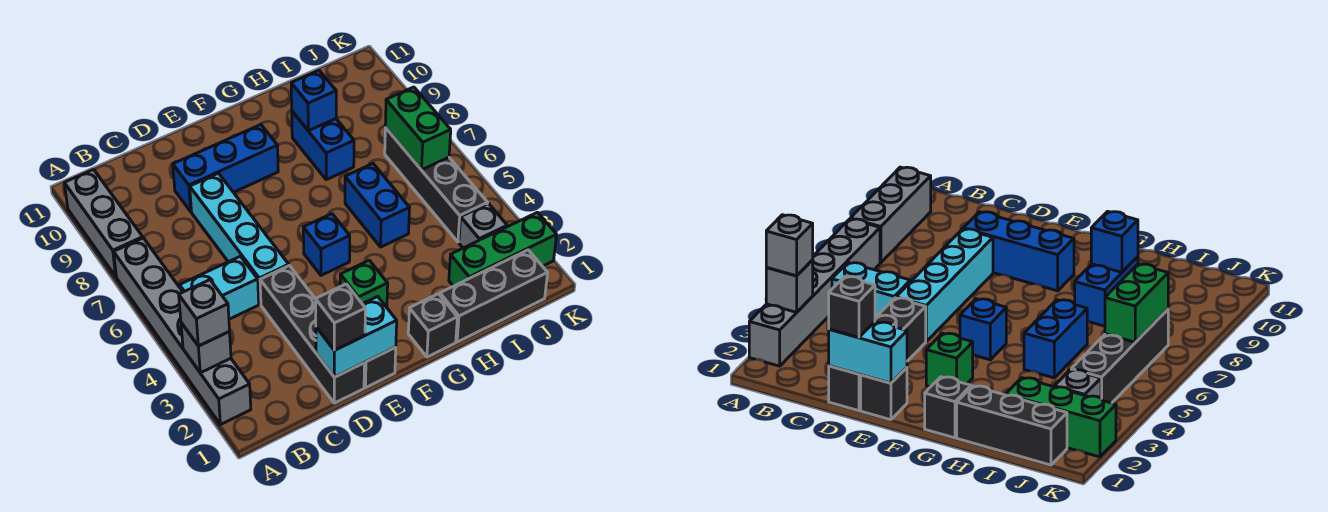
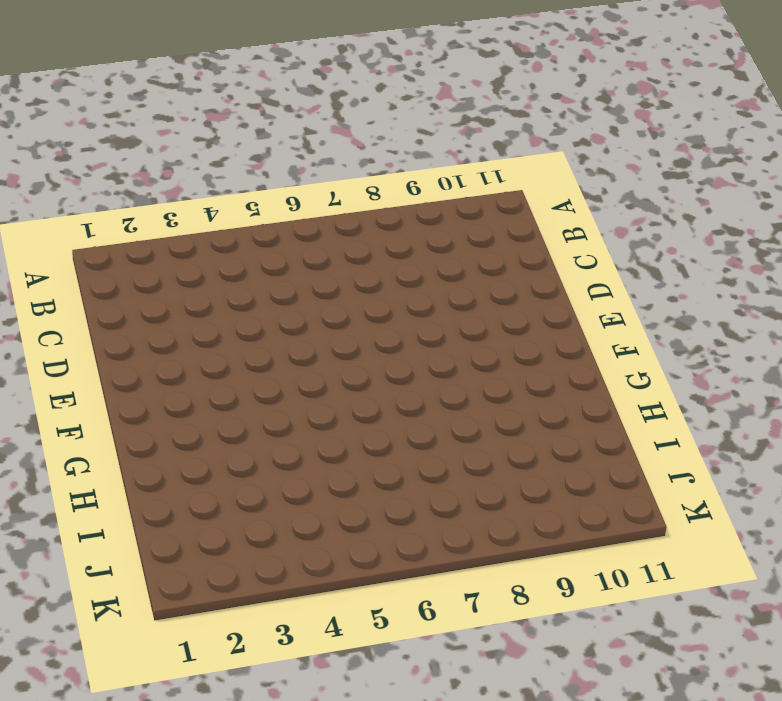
none -> grey 1x6 brick [114,238,251,425]
none -> grey 1x3 brick [64,170,143,276]
none -> cyan 1x2 brick [180,256,259,319]

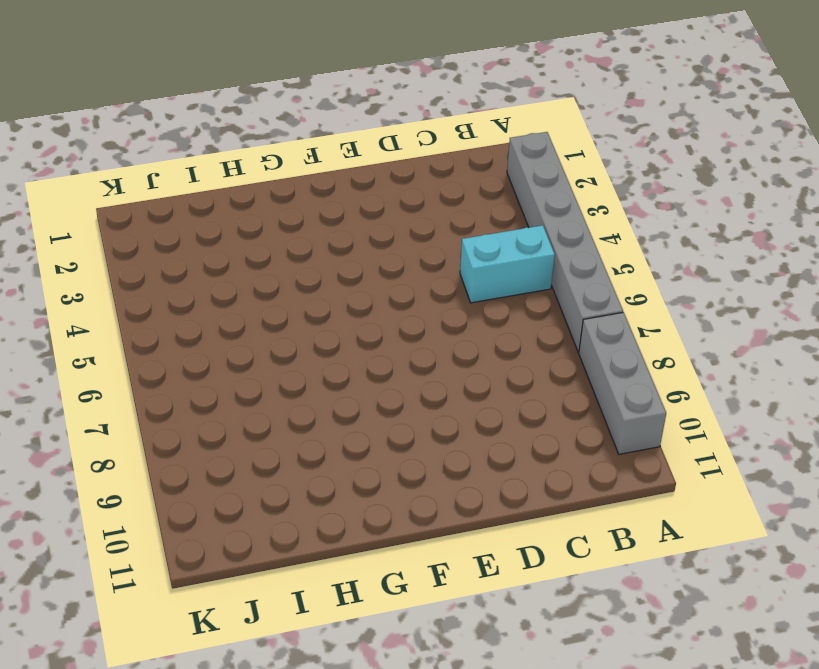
none -> black 1x4 brick [260,266,364,403]
none -> cyan 1x4 brick [190,173,289,304]
none -> blue 1x3 brick [173,124,278,211]

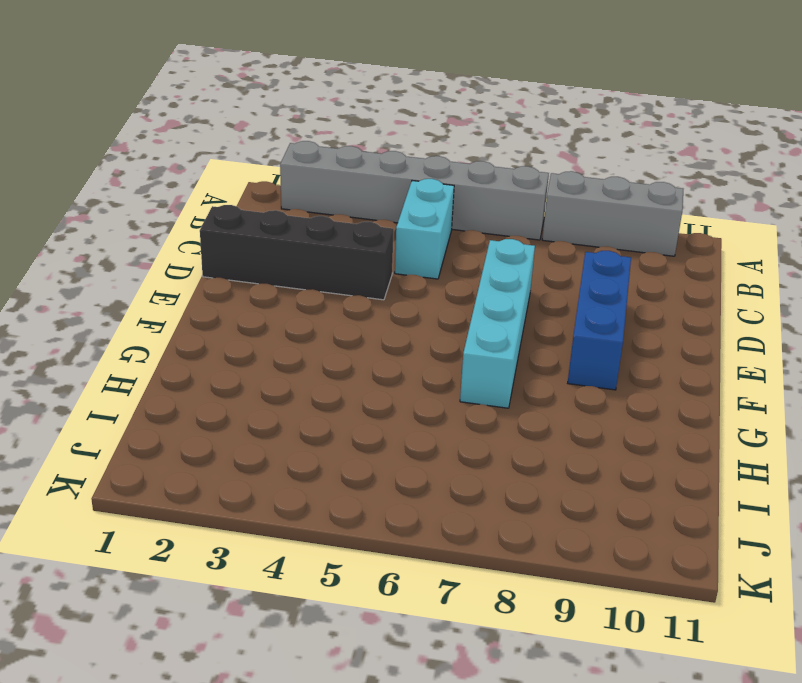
cyan 1x4 brick [460,239,535,408] -> cyan 1x4 brick turned to [190,173,289,304]
none -> black 1x1 brick [364,347,396,388]
none -> green 1x1 brick [340,260,388,307]
none -> blue 1x1 brick [303,214,350,275]

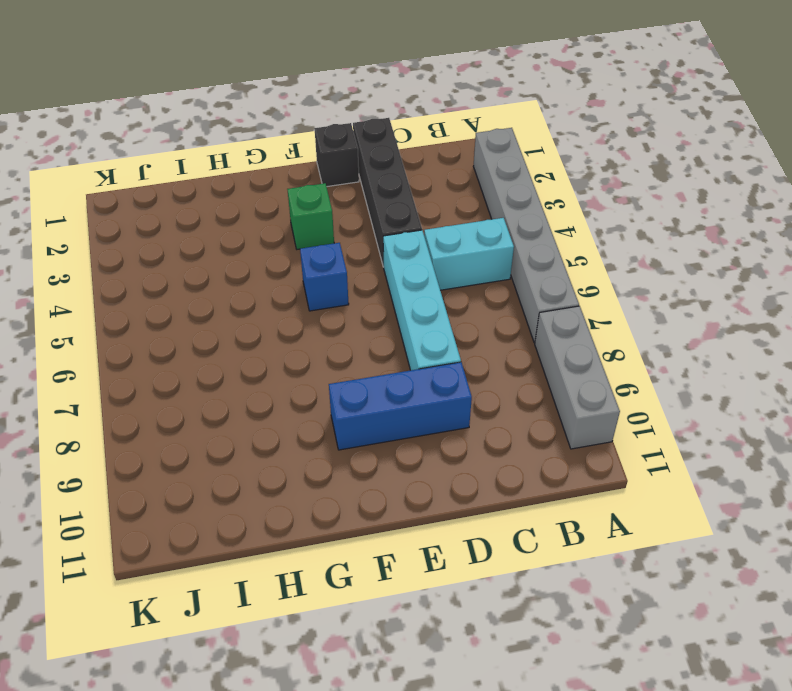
none -> black 1x1 brick [408,294,457,357]
none -> black 1x3 brick [440,250,548,342]
none -> blue 1x2 brick [345,164,410,247]

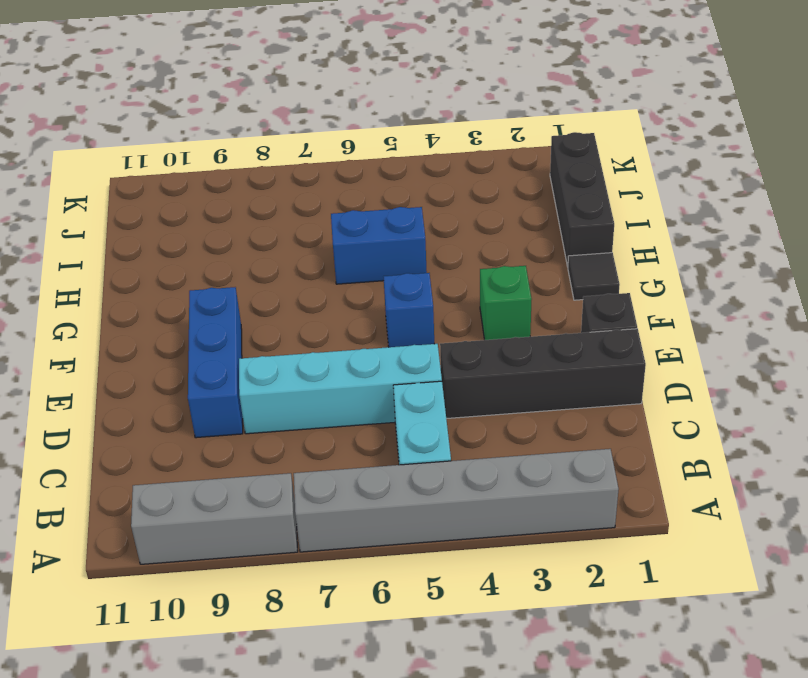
black 1x1 tile [568,253,620,300] -> black 1x1 brick [408,294,457,357]
none -> blue 1x2 brick [292,111,354,180]
none -> green 1x3 brick [449,212,557,286]
none -> grey 1x1 brick [459,204,507,248]

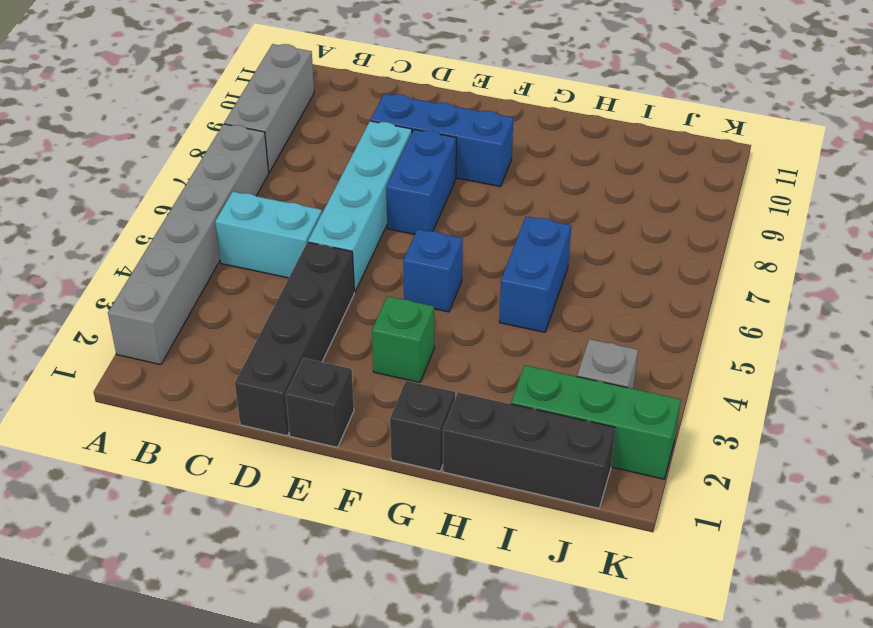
blue 1x2 brick [386,129,456,234] -> blue 1x2 brick moved to [292,111,354,180]
none -> black 1x4 brick [385,128,488,242]
none -> grey 1x1 brick [181,323,231,373]
none -> cyan 1x2 brick [316,297,397,377]

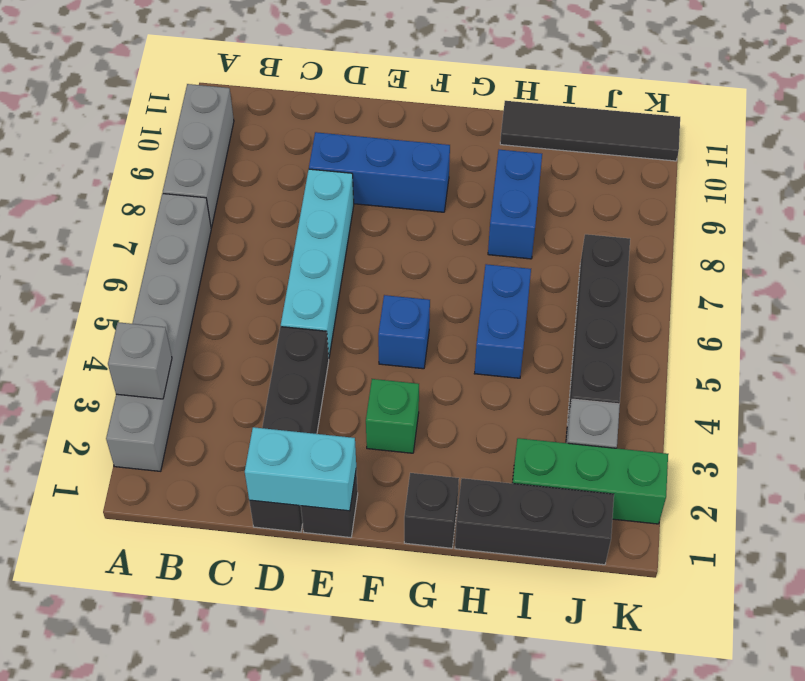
black 1x4 tile [500,101,680,161] -> none
none -> cyan 1x2 brick [180,256,259,319]
none -> blue 1x1 brick [291,71,336,131]
none -> green 1x2 brick [385,87,451,170]

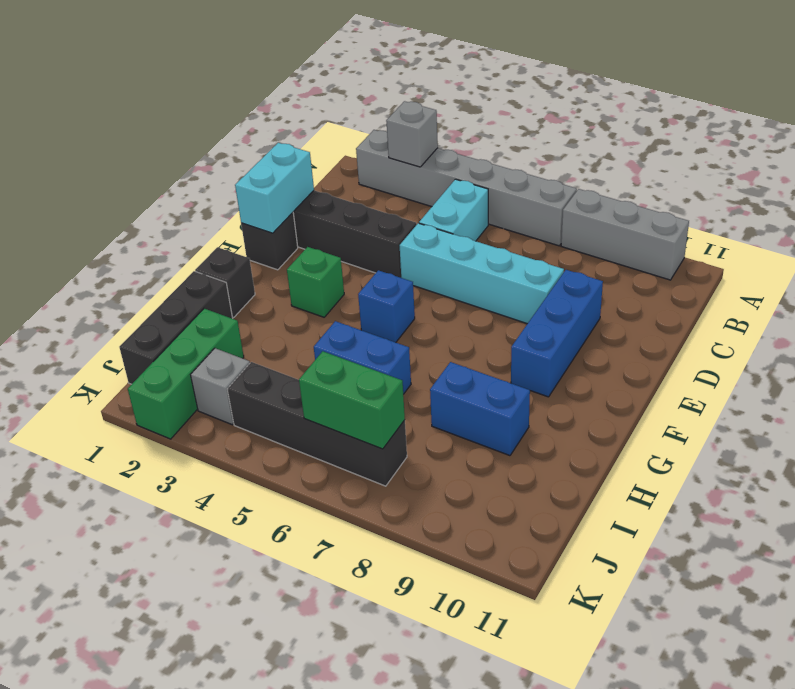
none -> blue 1x1 brick [291,71,336,131]
none -> grey 1x1 brick [179,280,230,346]
none -> black 1x1 brick [316,284,365,350]

